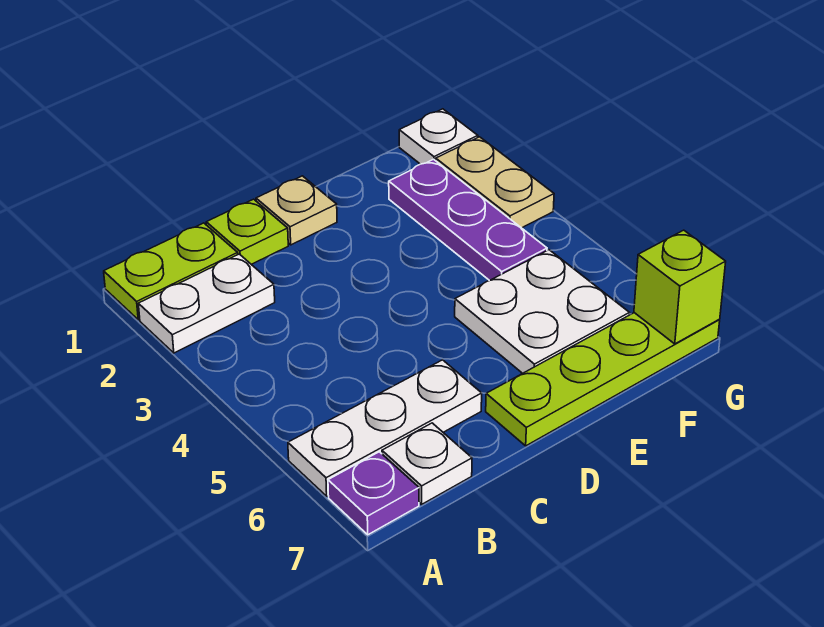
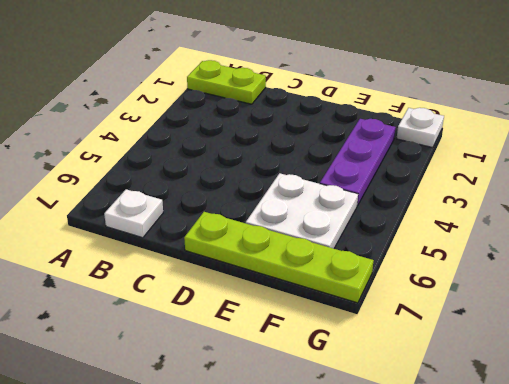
none -> white 1x2 plate [138,254,275,353]
none -> white 1x3 plate [288,360,482,496]
none -> purple 1x1 plate [328,452,419,535]

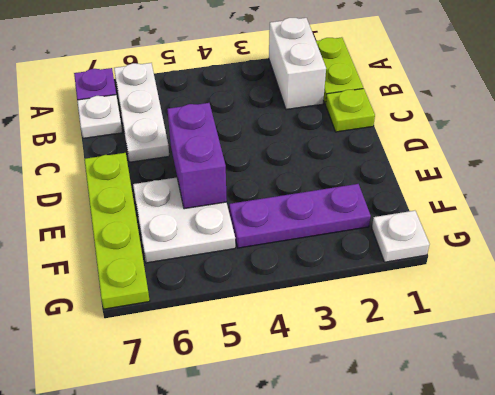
white 1x2 brick [269,18,326,110] -> white 1x2 plate [138,254,275,353]
purple 1x2 brick [167,103,227,209] -> none
none -> tan 1x1 plate [256,176,337,245]
none -> tan 1x2 plate [436,137,554,228]
none -> lime 1x1 brick [634,230,726,344]

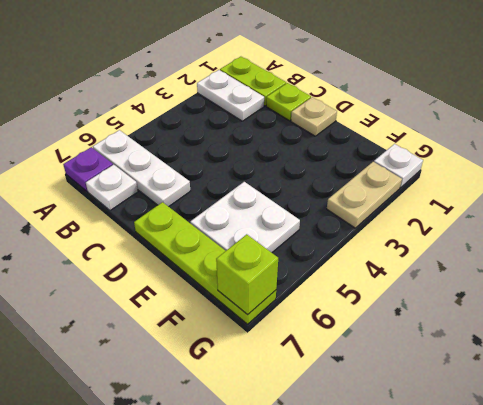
none -> purple 1x3 plate [389,159,547,281]

